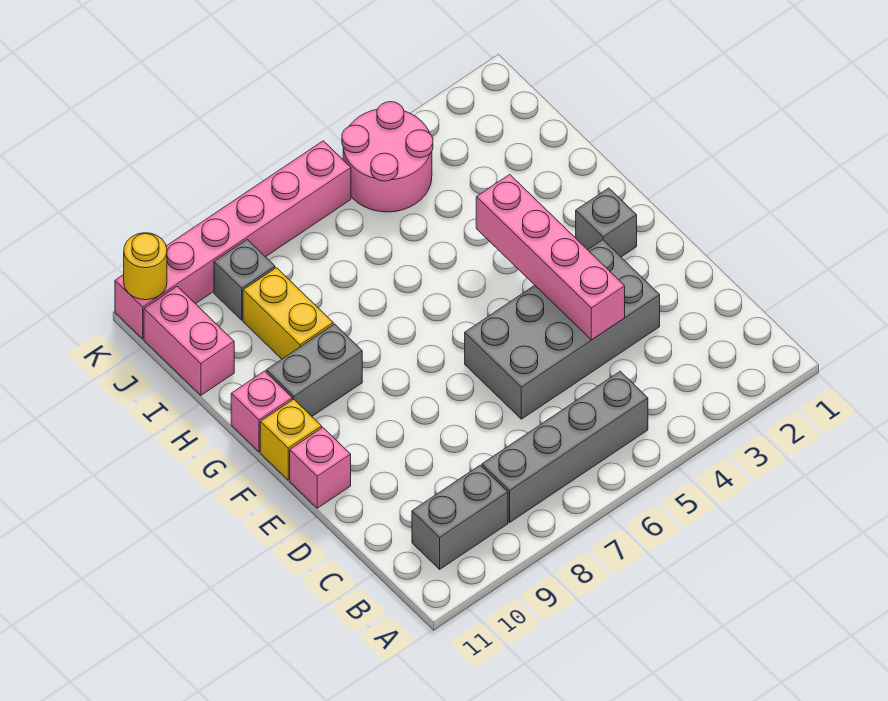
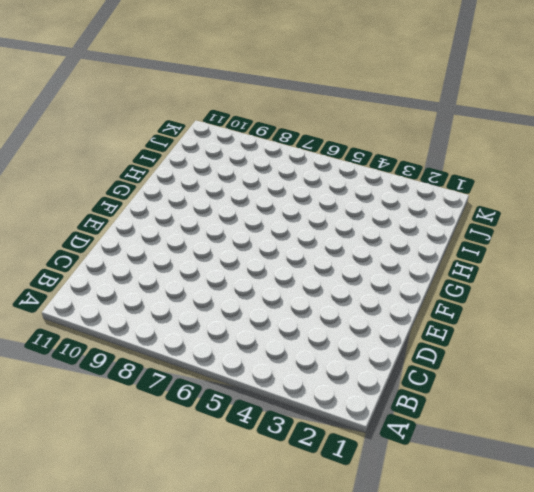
none -> grey 1x4 brick [482,371,648,522]
none -> grey 1x2 brick [412,465,508,569]
none -> grey 2x4 brick [465,240,660,419]

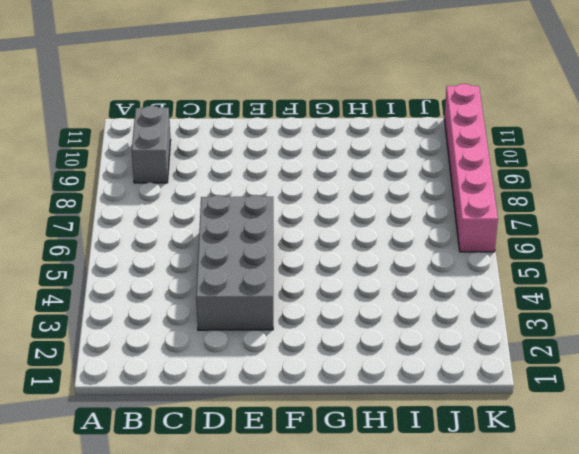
none -> grey 1x4 brick [482,371,648,522]
none -> pink 1x1 brick [290,428,351,508]
none -> grey 1x1 brick [576,188,637,257]

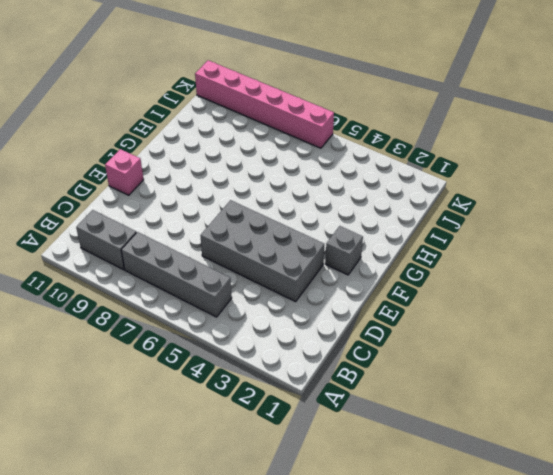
none -> yellow 1x1 brick [260,399,322,480]
none -> grey 1x2 brick [266,324,362,416]
none -> pink 1x1 brick [231,371,292,452]

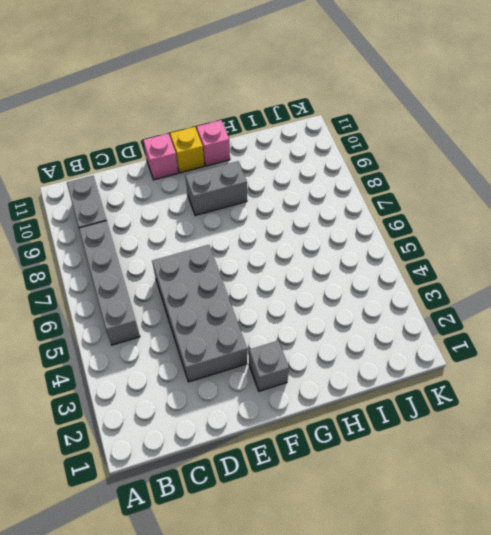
grey 1x2 brick [185,161,247,216] -> grey 1x2 brick turned to [266,324,362,416]
none -> yellow 1x2 brick [243,268,333,359]
none -> pink 1x2 brick [144,286,234,395]
none -> pink 2x2 round brick [342,102,433,212]

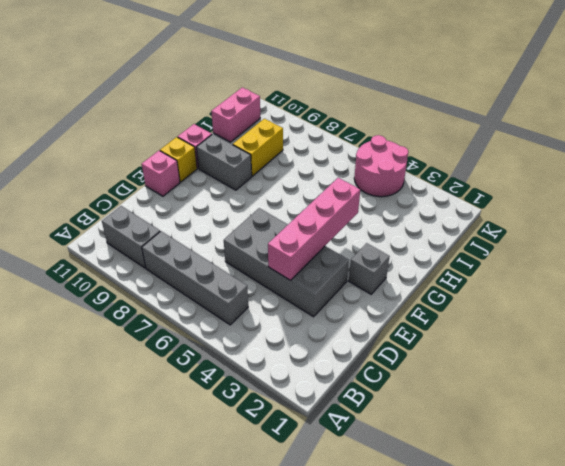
none -> grey 1x1 brick [214,239,275,320]
none -> pink 1x6 brick [115,141,351,339]
none -> yellow 1x1 round brick [124,233,167,300]

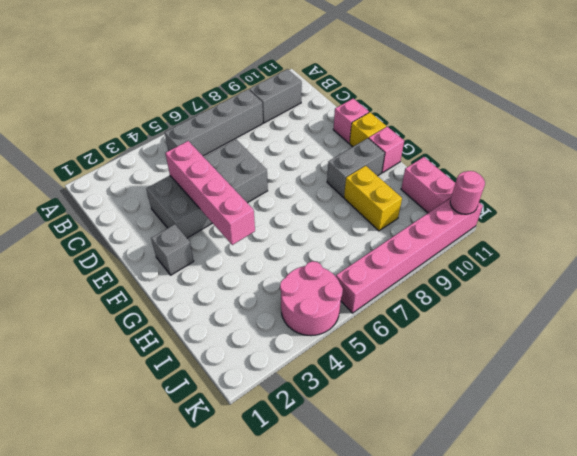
pink 1x1 round brick [450,171,485,214] -> yellow 1x1 round brick [124,233,167,300]
none -> grey 1x1 brick [214,239,275,320]

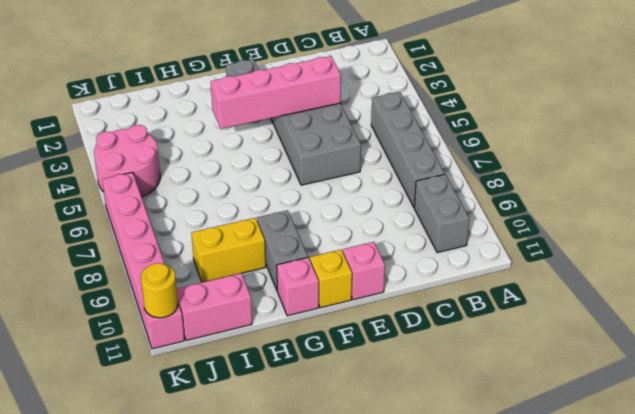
none -> grey 1x1 brick [214,239,275,320]

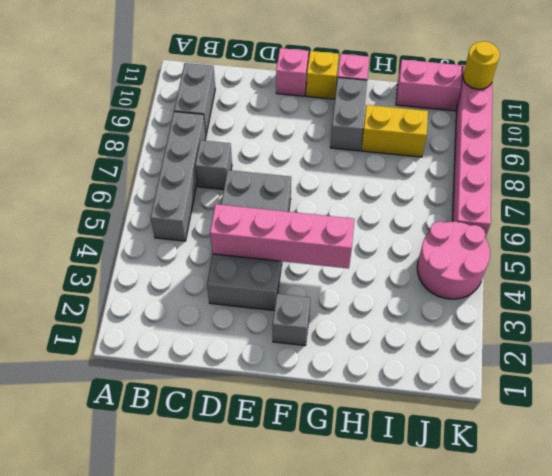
grey 1x1 brick [195,140,232,190] -> grey 1x1 brick moved to [214,239,275,320]

